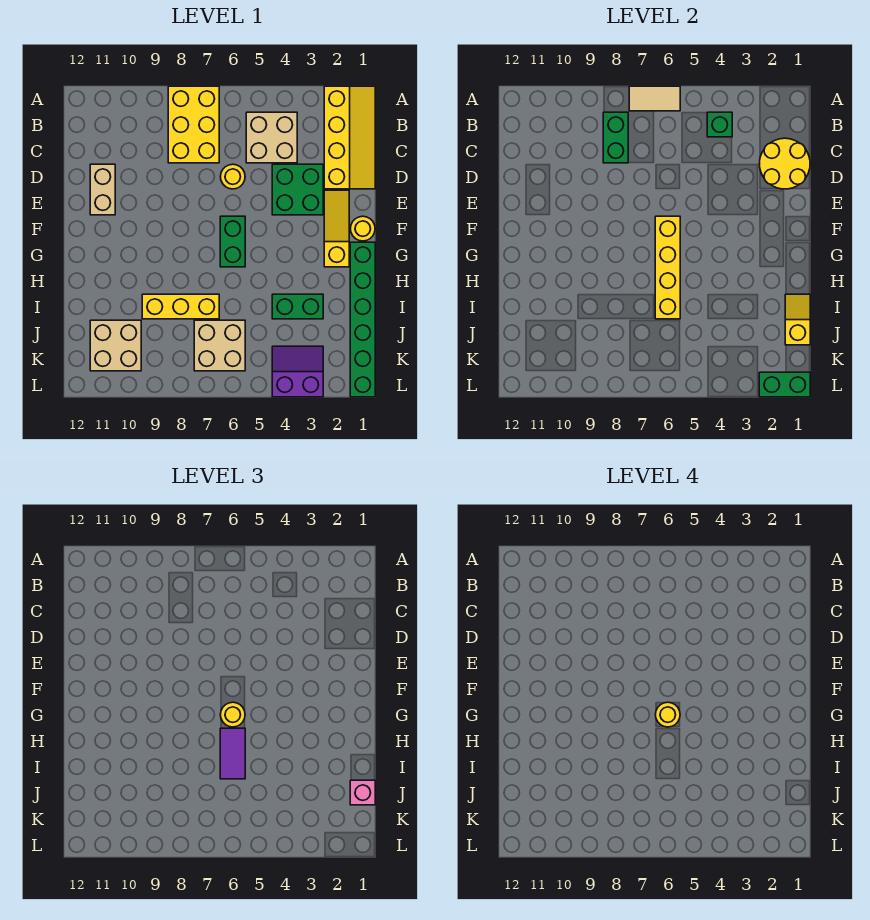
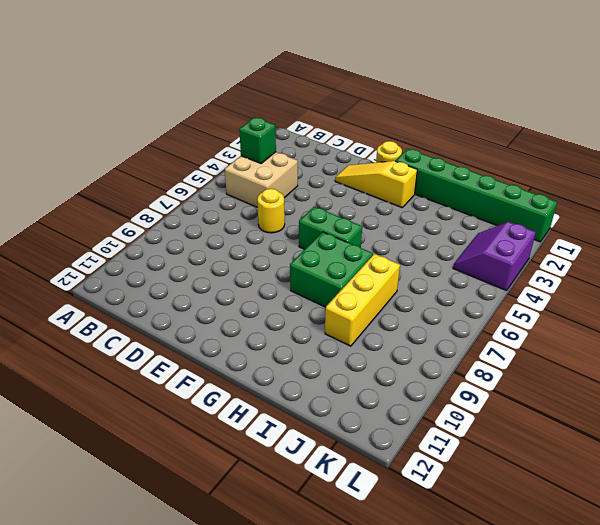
green 2x2 brick [290,232,373,307] -> green 2x2 brick moved to [272,164,323,215]
none -> yellow 2x4 slope [324,86,375,189]
none -> yellow 2x3 brick [168,86,219,163]
none -> tan 1x2 brick [90,164,115,215]

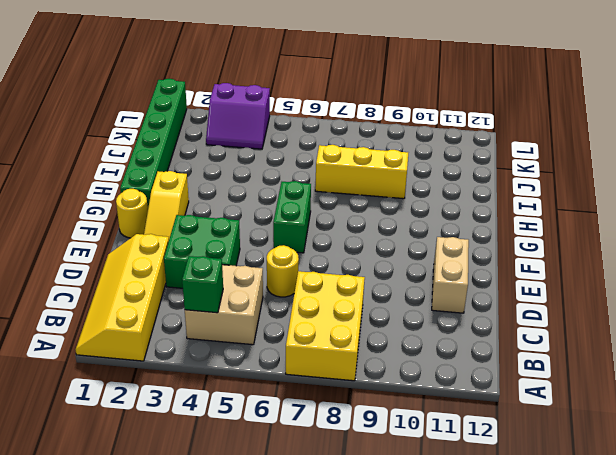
none -> green 1x2 brick [272,294,323,319]
none -> tan 2x2 brick [194,320,245,371]
none -> tan 2x2 brick [90,320,141,371]

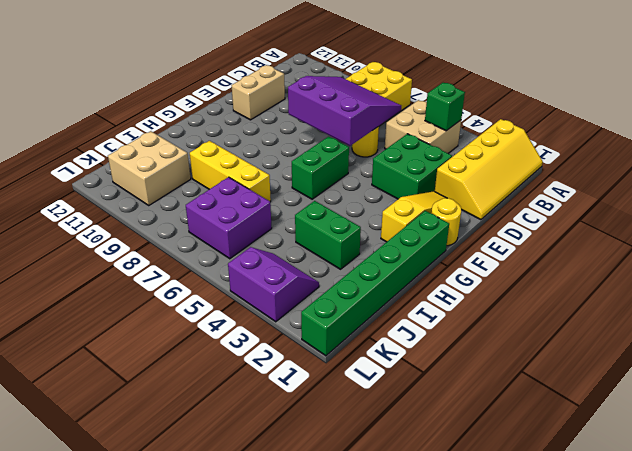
purple 3x3 slope [288,76,401,146] -> green 1x2 brick [603,112,628,163]
purple 2x2 brick [186,177,272,259] -> tan 2x2 brick [194,320,245,371]
none -> tan 1x2 tile [629,86,680,111]
none -> yellow 2x2 round brick [759,138,810,189]
none -> yellow 1x4 brick [655,216,680,319]

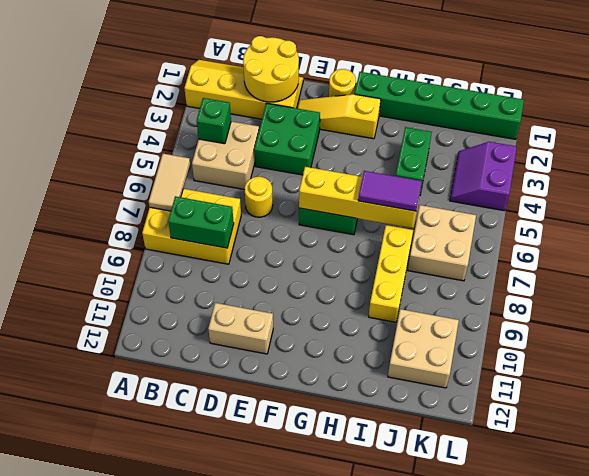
none -> yellow 1x2 slope [785,294,810,345]
none -> green 1x2 brick [759,372,810,397]
none -> yellow 1x1 round brick [220,702,245,727]

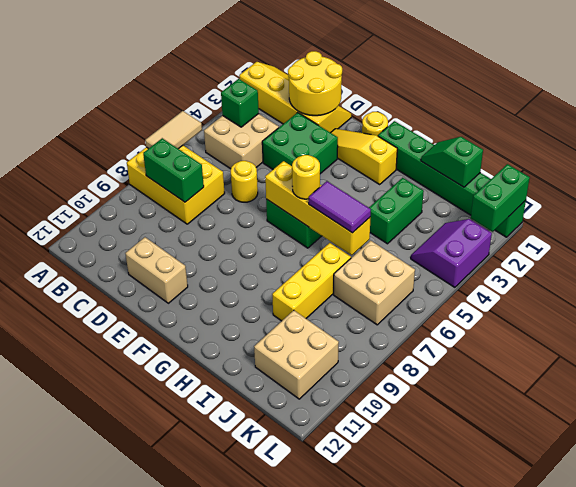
green 1x2 slope [421,137,483,187] -> yellow 1x2 slope [785,294,810,345]
none -> pink 1x1 brick [350,780,375,805]
none -> yellow 1x1 round brick [655,702,680,727]

